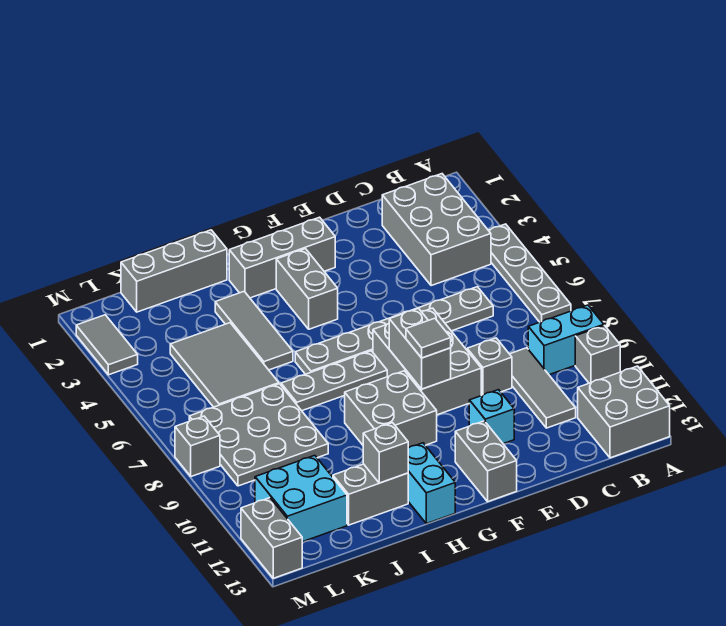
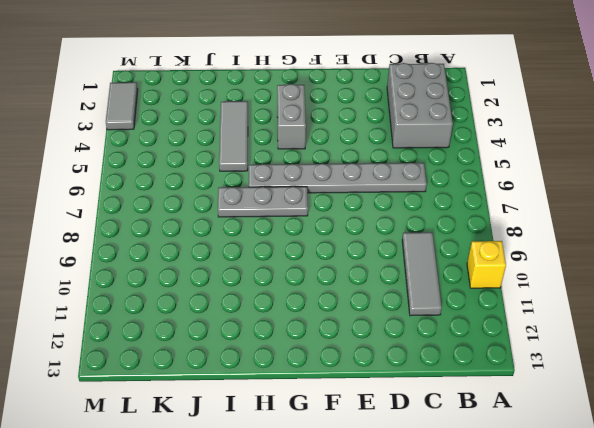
yellow 1x1 brick [467,241,506,288] -> grey 1x1 brick [575,326,620,383]
none -> grey 1x4 plate [488,224,571,322]
none -> cyan 1x2 brick [528,305,604,375]
none -> grey 2x2 brick [578,366,670,458]

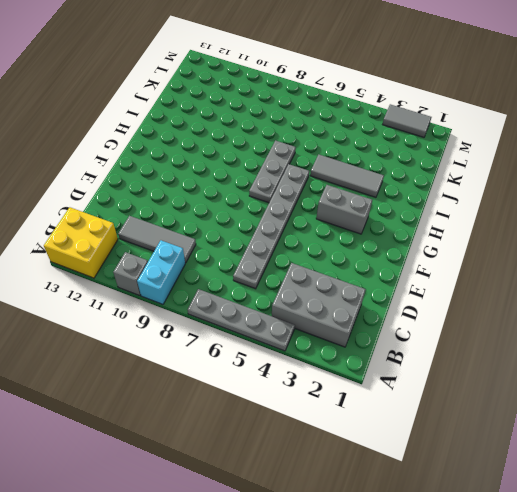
yellow 2x2 brick [44,207,118,278] -> grey 2x2 brick [578,366,670,458]
none -> grey 1x1 brick [467,338,512,396]
none -> grey 2x3 brick [373,308,481,415]
none -> cyan 1x1 brick [469,390,514,444]

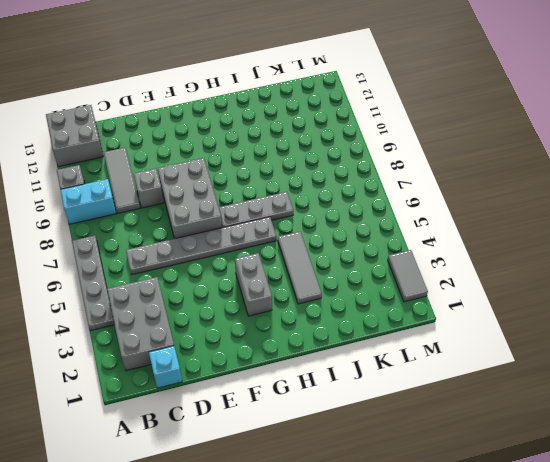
cyan 1x1 brick [149,346,182,388] -> cyan 1x1 brick moved to [469,390,514,444]
none -> grey 1x3 brick [229,217,335,298]
none -> grey 1x2 brick [455,421,517,502]
none -> grey 2x2 brick [345,371,437,448]

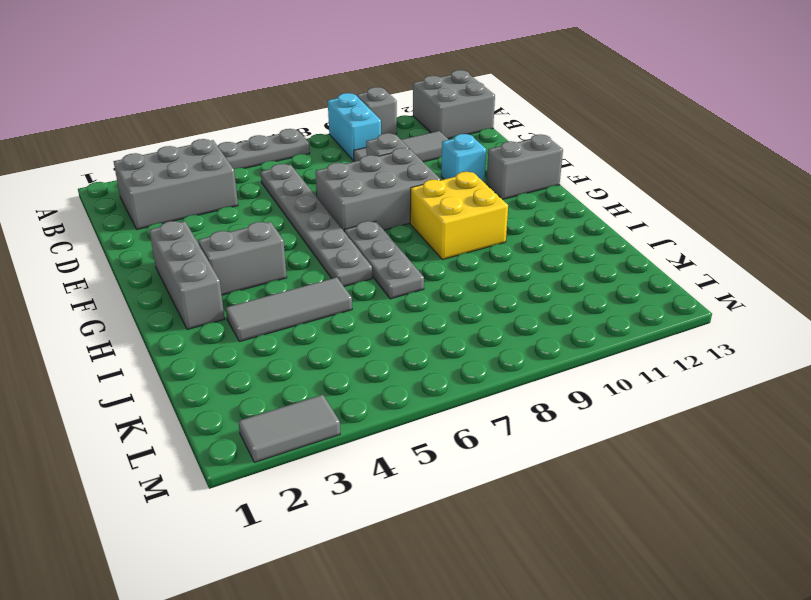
yellow 2x2 brick [410,172,508,260] -> grey 2x2 brick [345,371,437,448]
none -> cyan 1x2 brick [408,443,455,524]
none -> grey 1x3 brick [121,230,227,312]
none -> grey 1x2 brick [333,464,408,525]

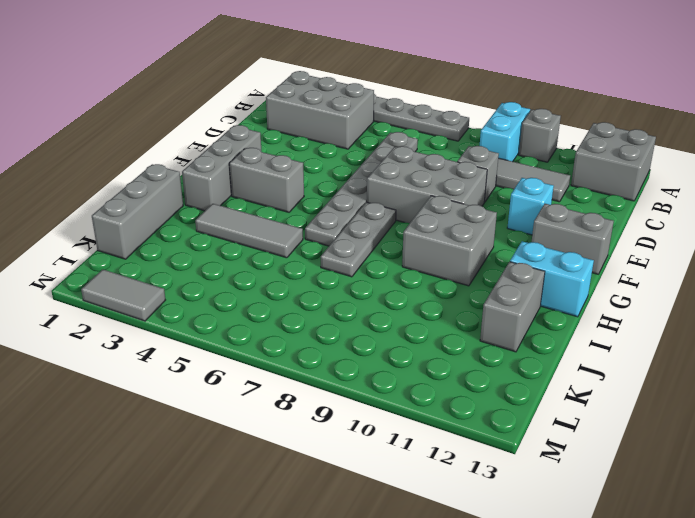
none -> grey 2x3 tile [170,323,279,407]
none -> grey 3x3 plate [189,384,328,486]
none -> cyan 2x2 brick [255,455,347,542]

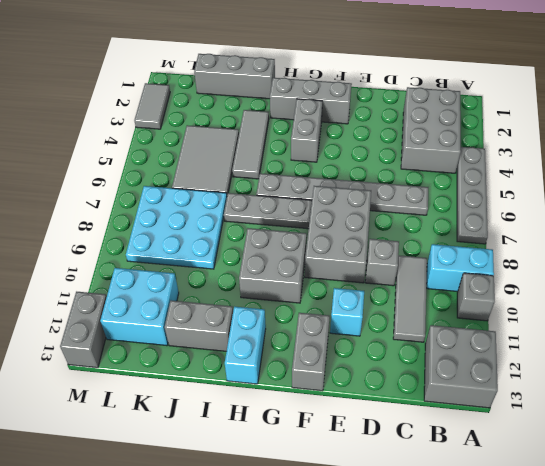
cyan 3x3 plate [126,186,227,269] -> grey 3x3 plate [189,384,328,486]
none -> grey 1x1 brick [175,416,220,477]
none -> grey 1x2 brick [389,308,451,389]
none -> grey 1x1 brick [363,423,408,483]

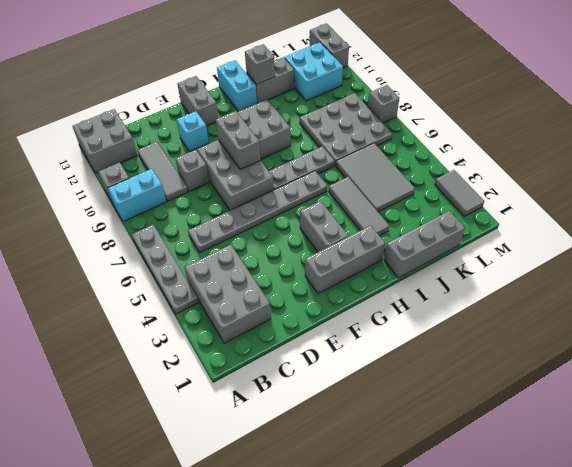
none -> grey 1x1 tile [406,318,451,358]

